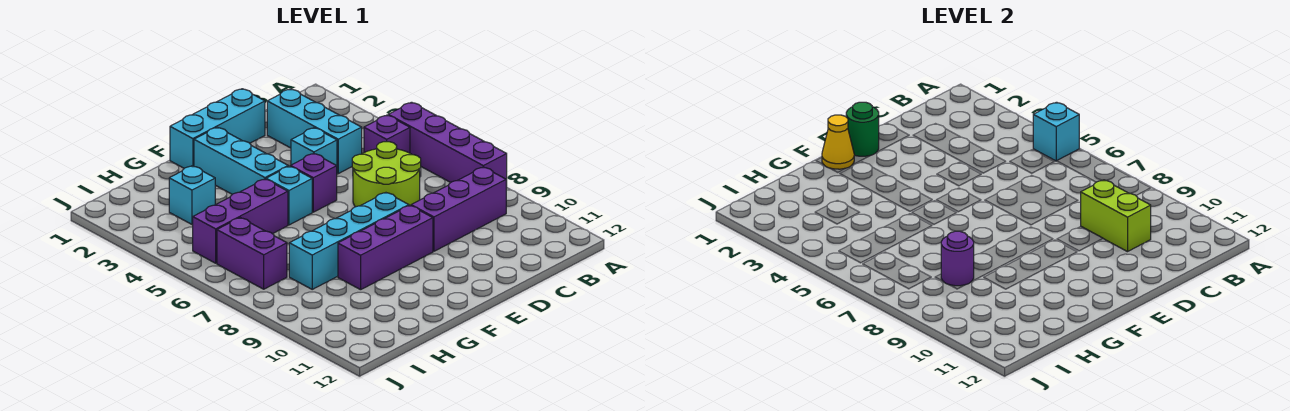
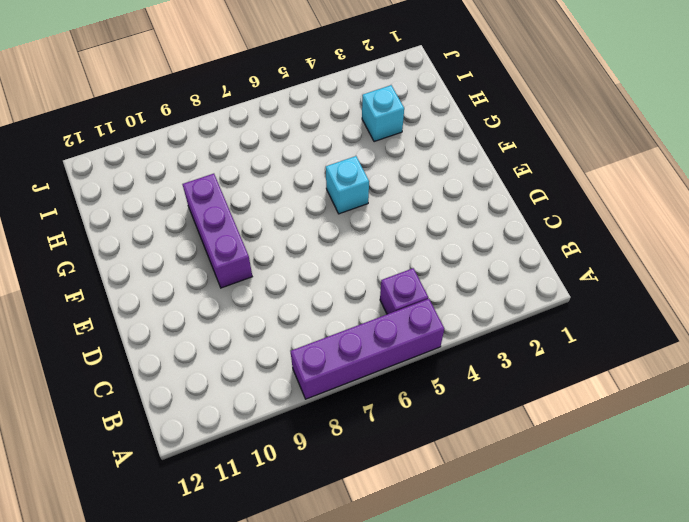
none -> purple 1x3 brick [411,167,506,251]
none -> cyan 1x3 brick [267,89,362,174]
none -> lime 2x2 round brick [352,142,421,207]

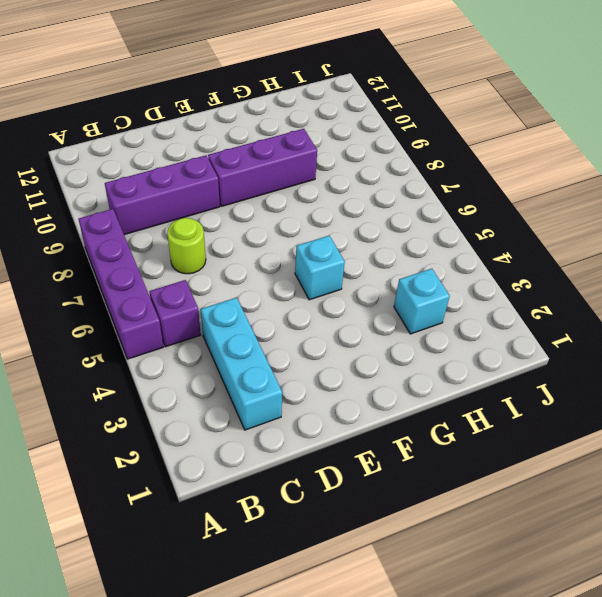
lime 1x1 round brick [167,218,206,274] -> lime 2x2 round brick [352,142,421,207]
none -> cyan 1x3 brick [170,89,265,168]
none -> cyan 1x1 brick [291,128,337,166]
none -> purple 1x1 brick [291,153,337,212]

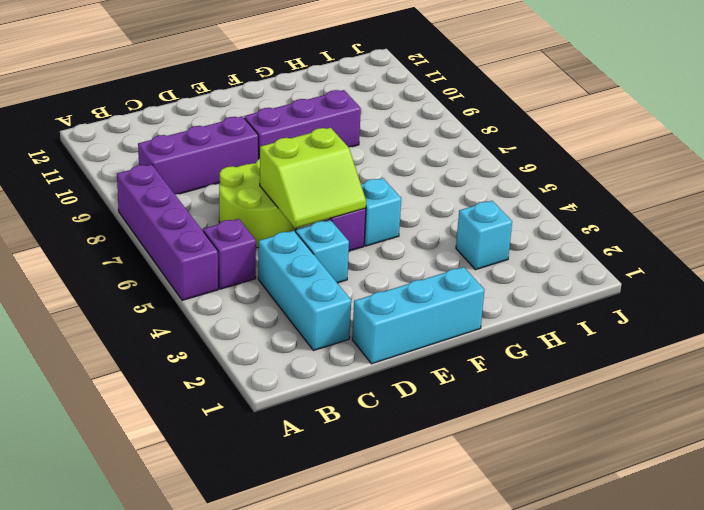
lime 2x2 slope [260,128,366,228] -> none
none -> cyan 1x4 brick [289,193,409,289]
none -> cyan 1x3 brick [194,127,288,194]
none -> purple 1x3 brick [193,179,288,263]

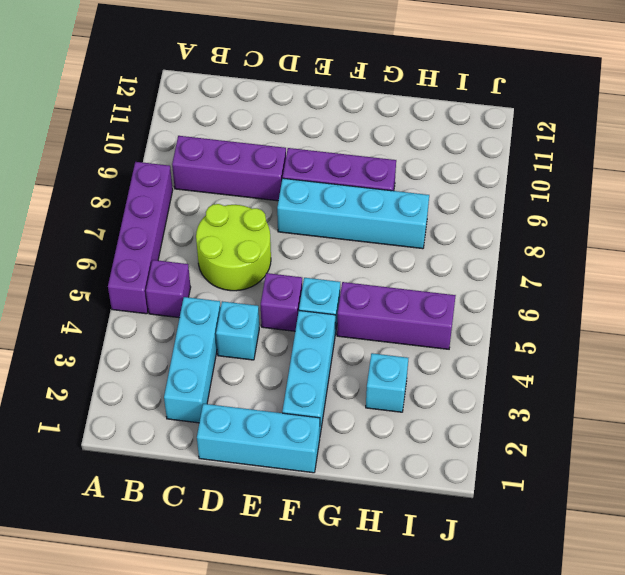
none -> purple 1x2 brick [217,218,287,289]
none -> cyan 1x1 brick [1033,102,1079,161]
none -> lime 1x2 brick [1081,180,1151,252]

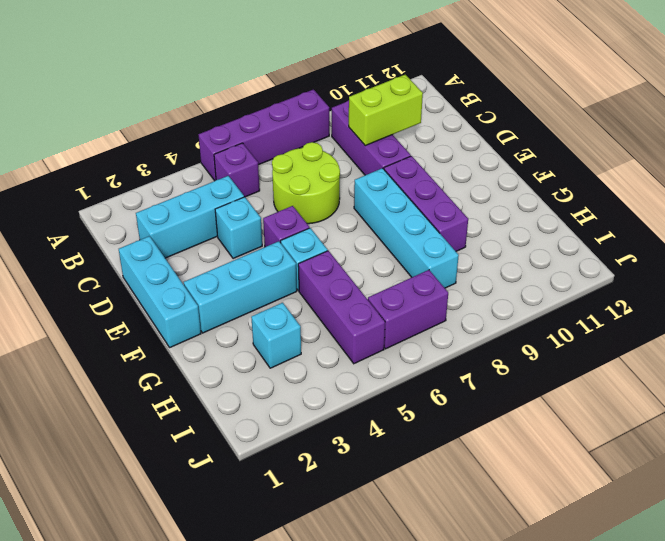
none -> cyan 1x1 brick [1033,102,1079,161]
none -> green 1x1 round brick [846,102,879,156]
none -> yellow 1x1 cone [822,115,854,169]

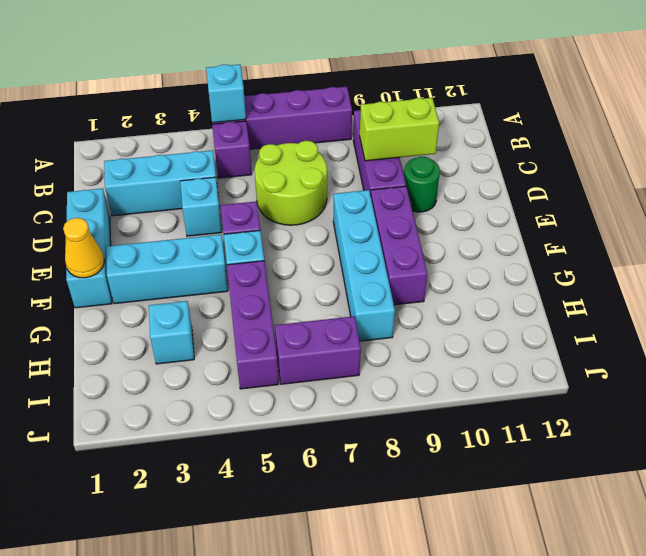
green 1x1 round brick [404,156,440,212] -> green 1x1 round brick moved to [846,102,879,156]
none -> purple 1x1 round brick [941,231,974,286]

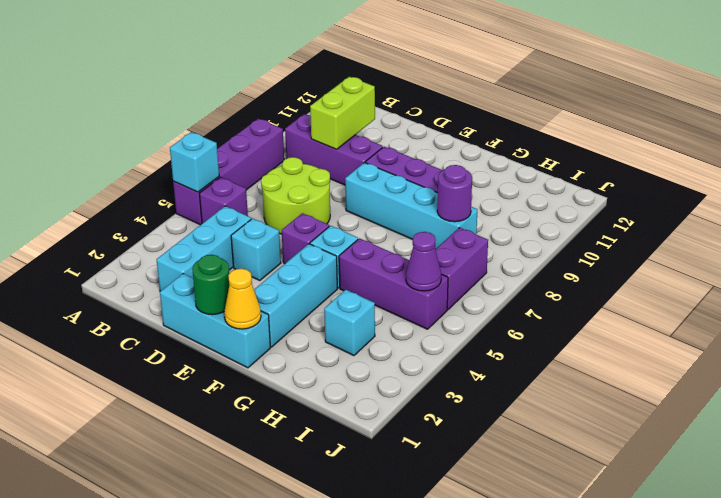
purple 1x1 cone [406,232,441,291] -> none

